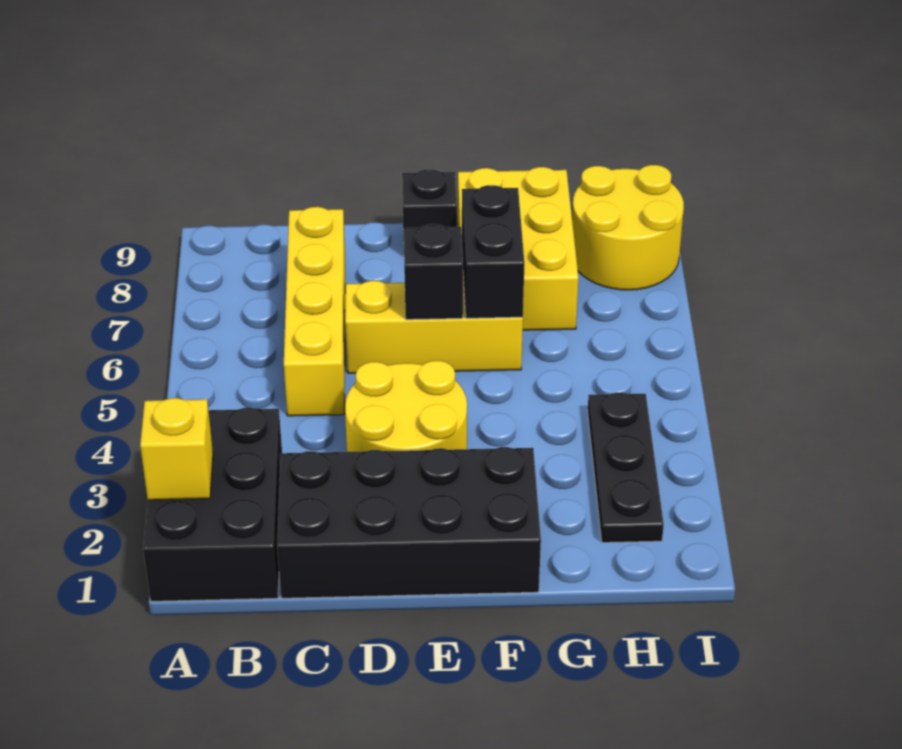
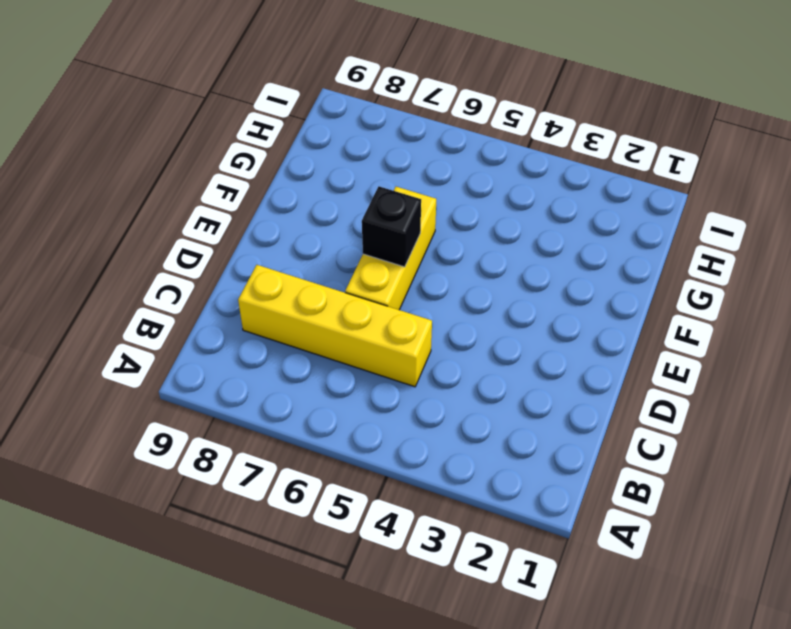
none -> black 2x3 brick [143,408,282,601]
none -> black 2x4 brick [277,447,541,598]
none -> yellow 2x2 round brick [345,361,467,452]

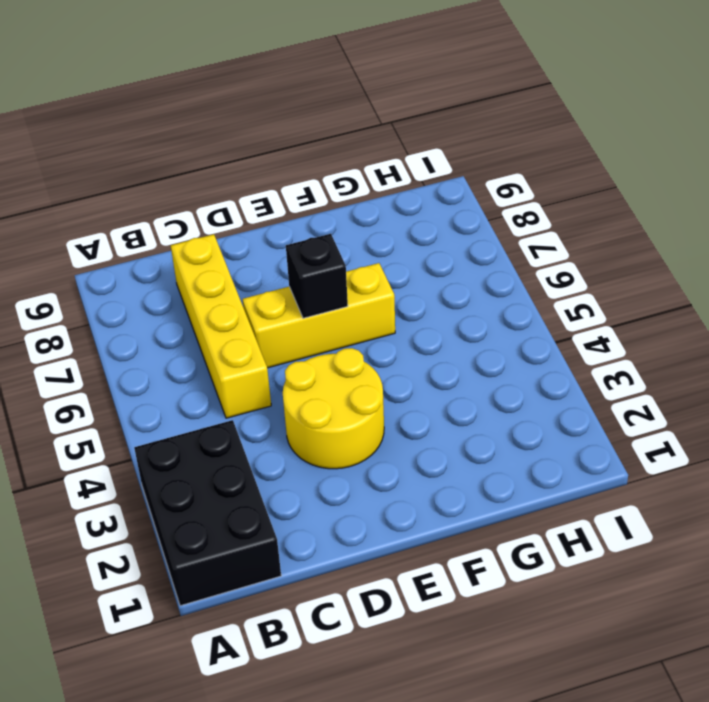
none -> black 2x4 brick [277,447,541,598]
none -> black 1x1 brick [402,169,457,243]
none -> yellow 2x3 brick [458,167,579,330]

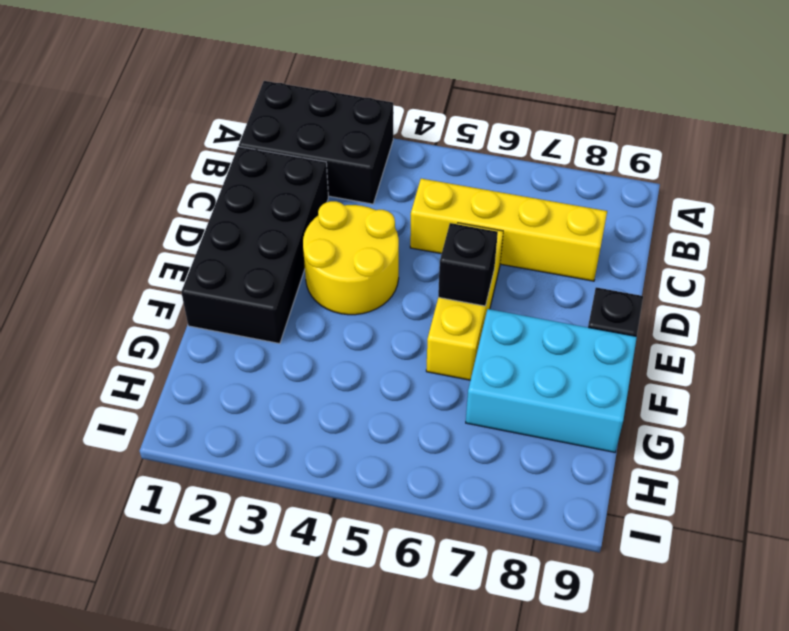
cyan 2x3 brick [466,309,637,452] -> yellow 2x3 brick [458,167,579,330]
none -> black 1x3 plate [588,392,664,543]
none -> yellow 2x2 round brick [572,165,684,290]
none -> yellow 1x1 brick [140,398,213,500]

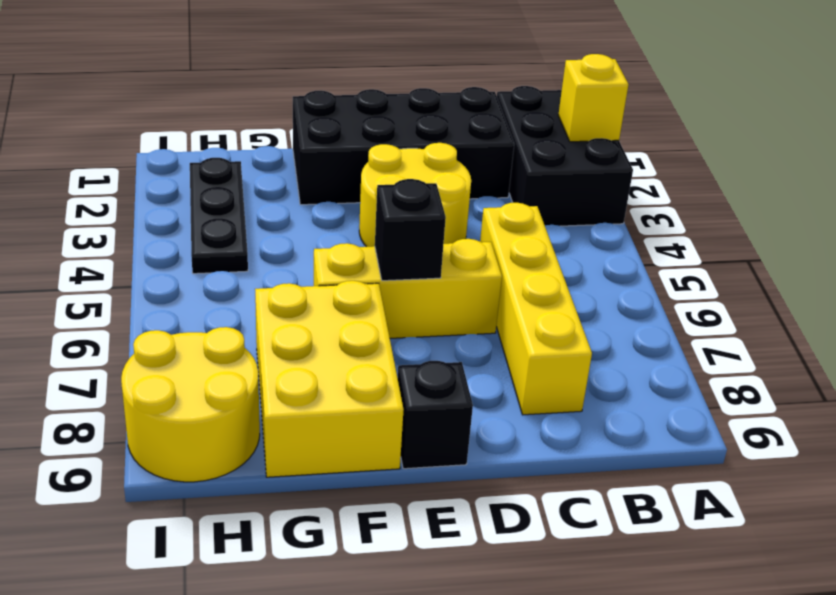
none -> black 1x2 brick [462,185,524,318]

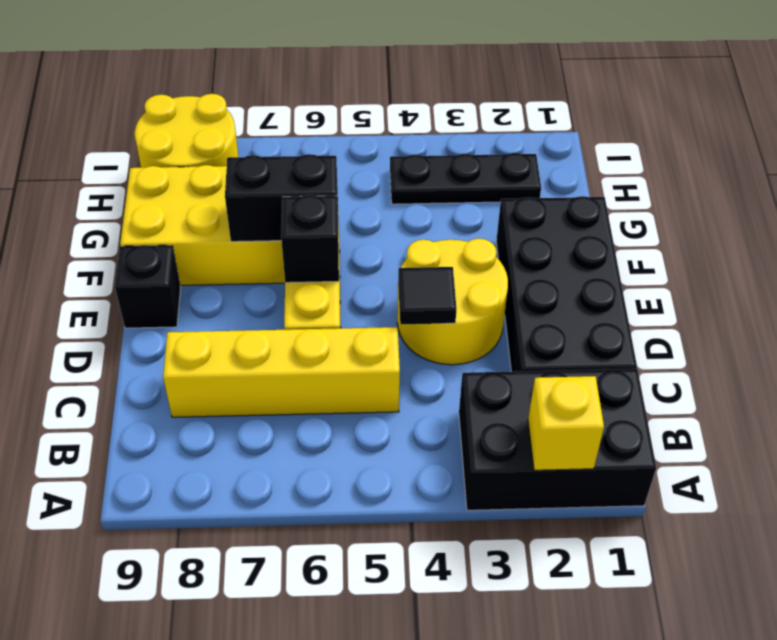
black 1x1 tile [398,267,457,324] -> none

